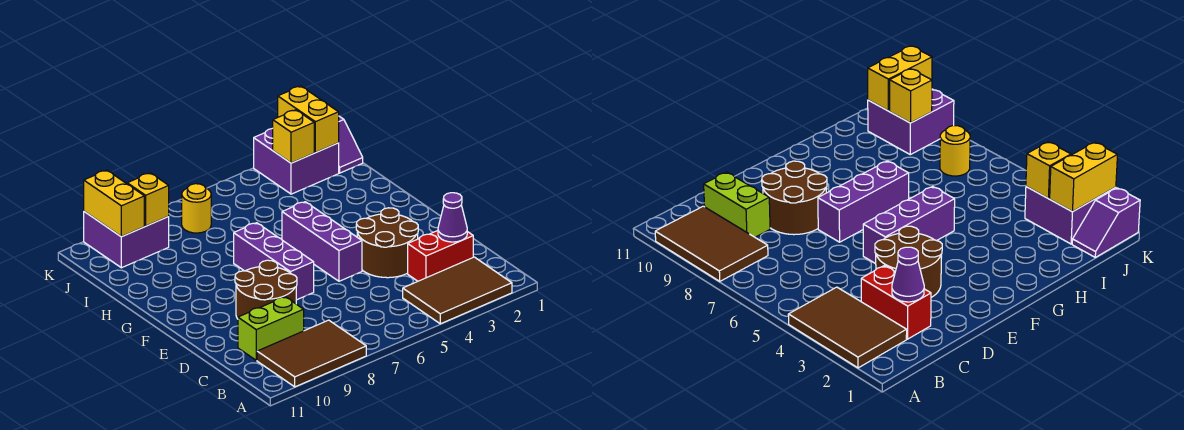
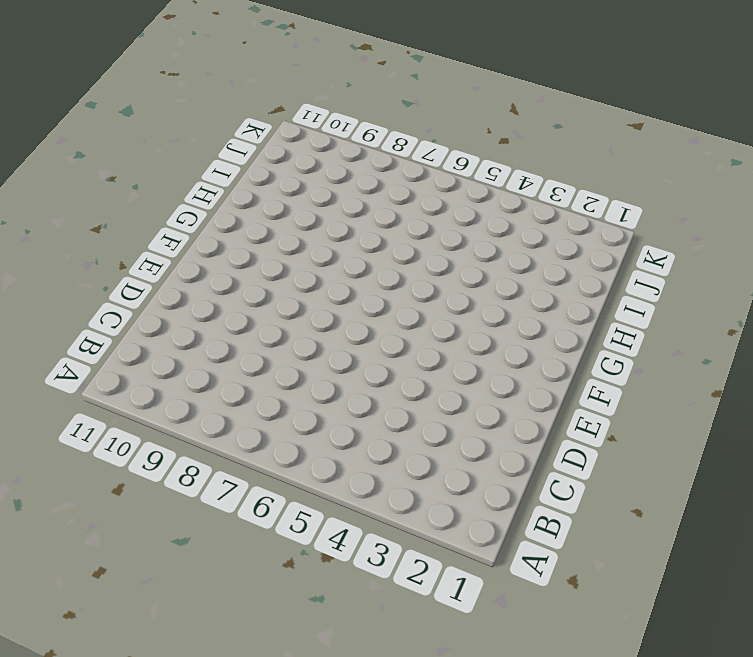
none -> brown 2x3 tile [403,257,512,324]
none -> brown 2x3 tile [257,320,366,387]
none -> red 1x2 brick [408,231,473,281]

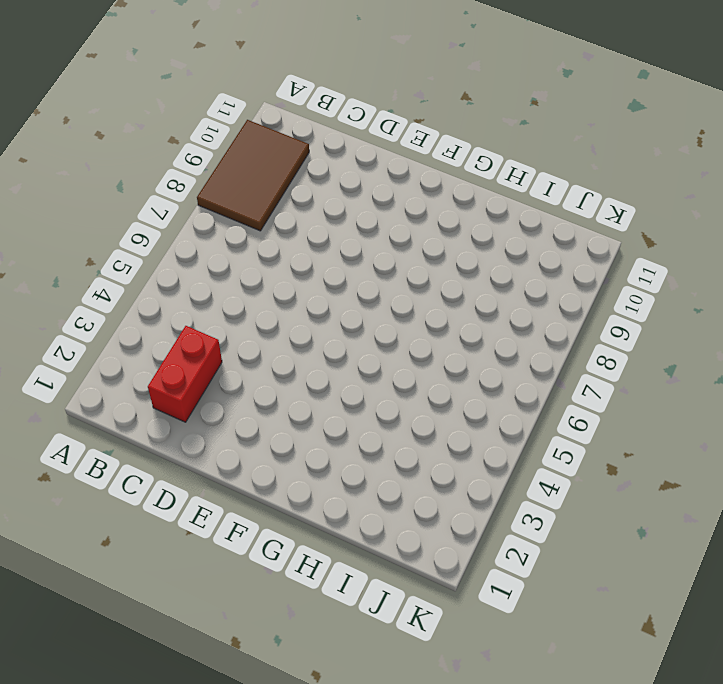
none -> brown 2x3 tile [403,257,512,324]
none -> lime 1x2 brick [238,297,304,360]
none -> brown 2x2 round brick [356,208,418,278]

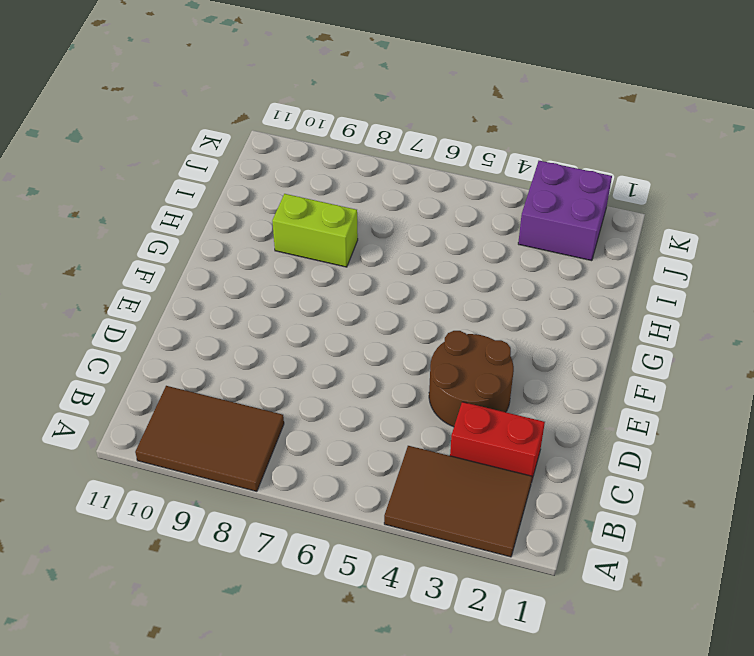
lime 1x2 brick [272,194,358,267] -> lime 1x2 brick moved to [238,297,304,360]
none -> brown 2x2 round brick [235,260,297,319]
none -> purple 1x3 brick [282,202,362,281]
none -> purple 1x3 brick [234,223,314,300]

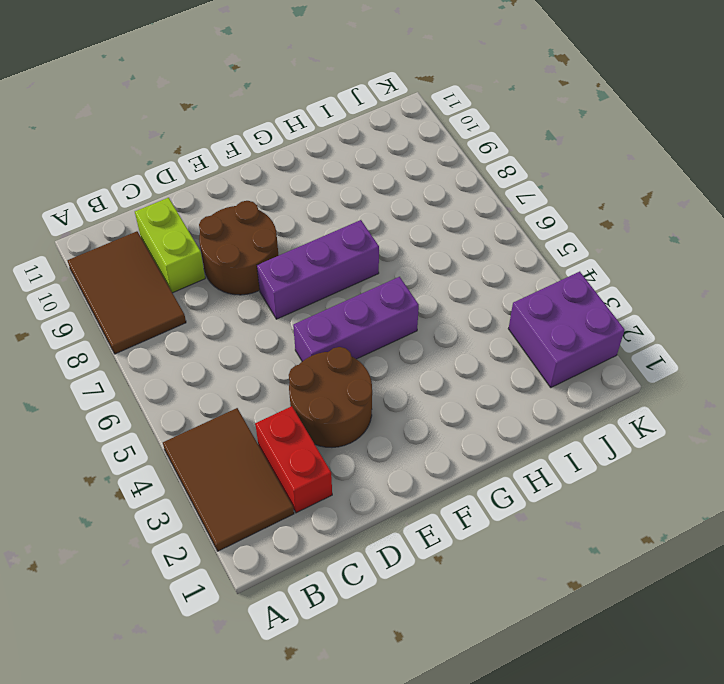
none -> purple 1x2 slope [339,116,363,173]
none -> yellow 1x1 round brick [182,184,211,233]
none -> purple 2x2 brick [84,212,169,268]

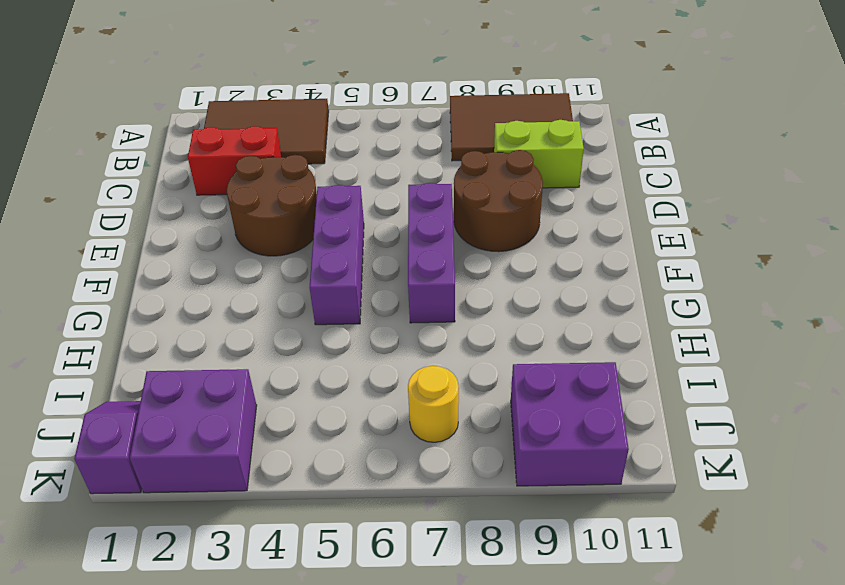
none -> purple 1x1 cone [438,193,467,242]
none -> yellow 1x2 brick [278,86,339,152]
none -> yellow 1x1 brick [273,110,314,163]

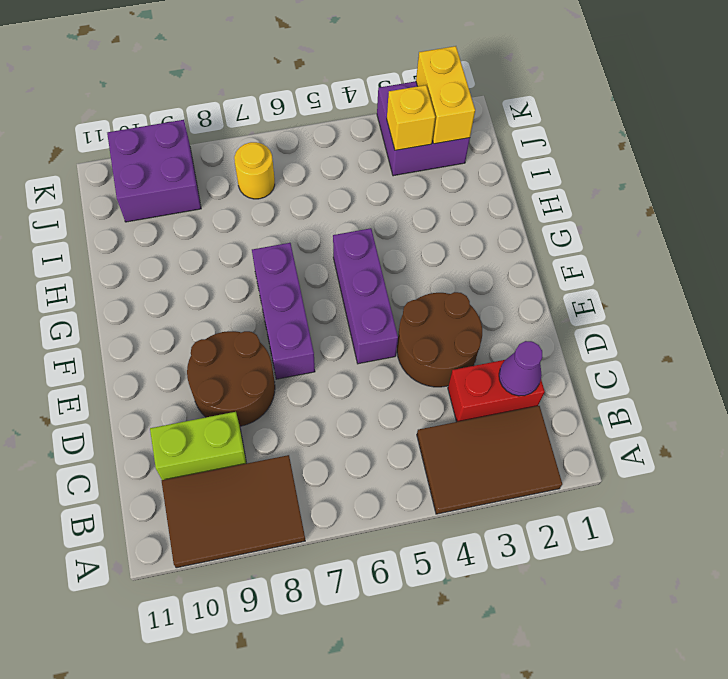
none -> purple 1x2 slope [339,116,363,173]
none -> yellow 1x1 brick [127,173,169,226]
none -> yellow 1x2 brick [84,170,144,237]

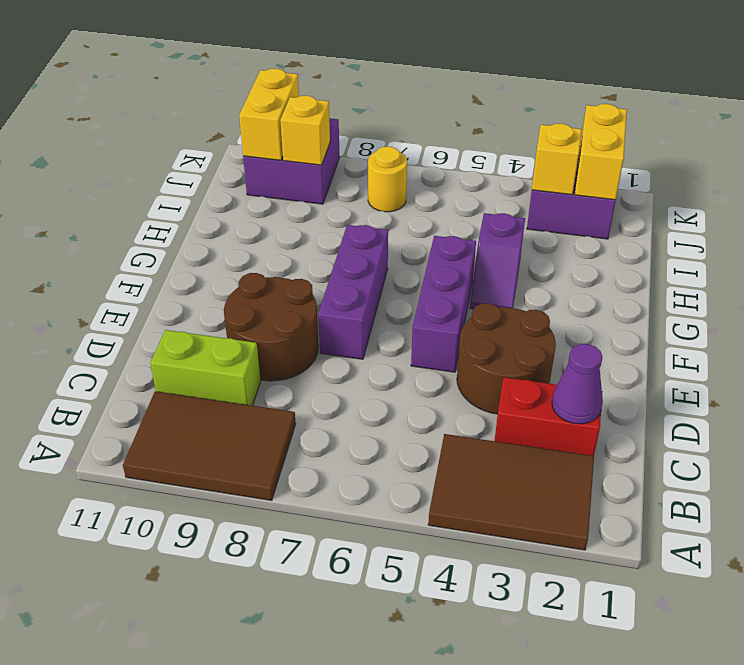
purple 1x2 slope [470,213,525,309] -> purple 1x2 slope moved to [339,116,363,173]

